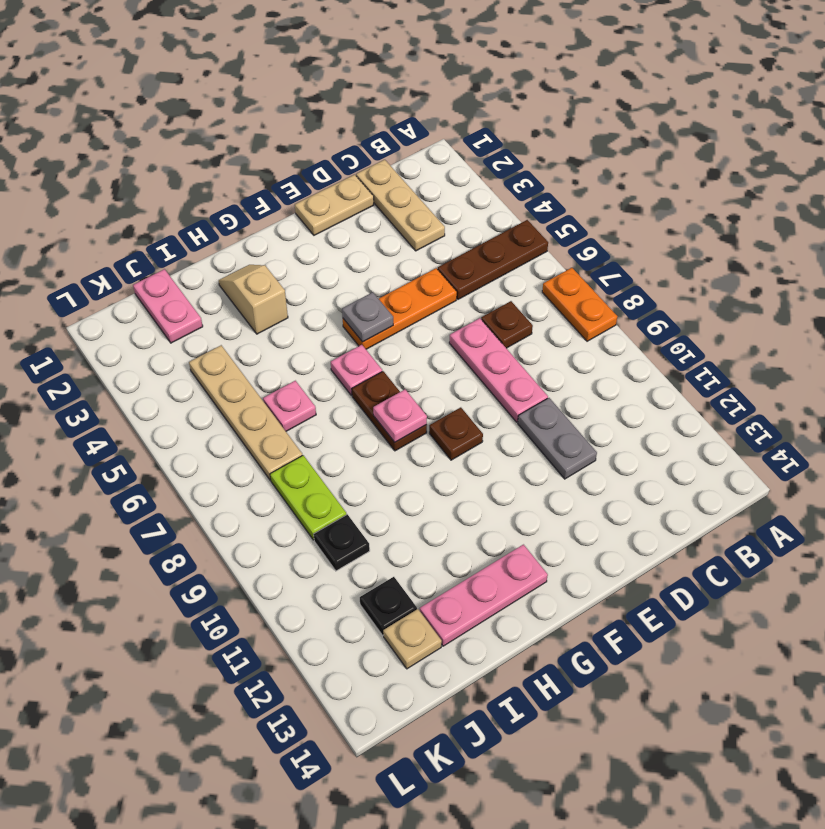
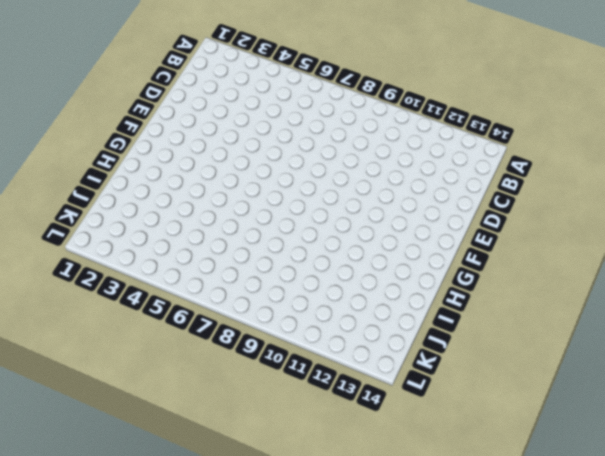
none -> brown 1x3 plate [438,220,548,299]
none -> orange 1x2 plate [542,268,617,341]
none -> tan 1x3 plate [356,160,445,251]

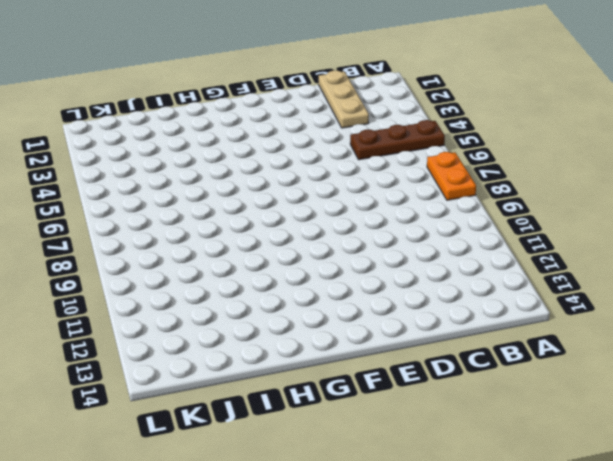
none -> brown 1x1 plate [481,301,533,348]
none -> tan 1x2 plate [295,175,374,235]
none -> orange 1x3 plate [343,268,457,349]

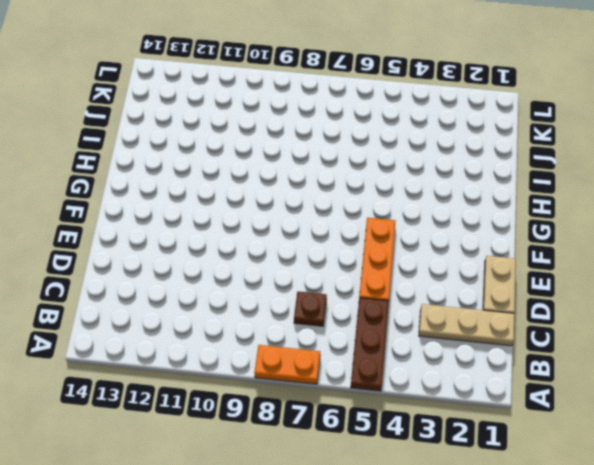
none -> pink 1x3 plate [449,318,548,422]
none -> grey 1x2 plate [518,398,597,479]
none -> brown 1x1 plate [429,407,483,460]

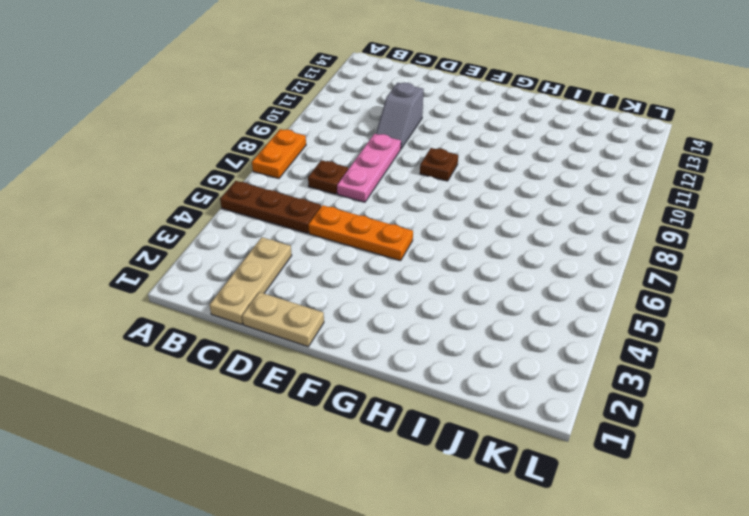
grey 1x2 slope [376,82,424,149] -> grey 1x2 plate [518,398,597,479]
none -> pink 1x1 plate [331,345,382,395]
none -> brown 1x2 plate [352,371,427,451]
none -> pink 1x3 plate [420,545,548,646]

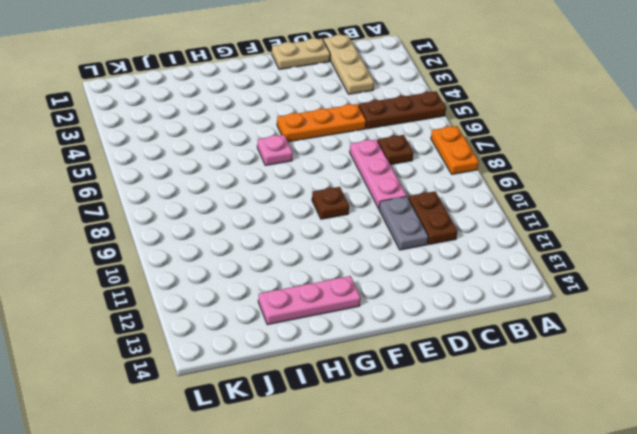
brown 1x2 plate [408,191,457,245] -> brown 1x2 plate moved to [352,371,427,451]
none -> tan 1x2 slope [219,265,288,334]
none -> pink 1x1 plate [263,381,316,431]
none -> pink 1x2 plate [133,269,203,343]

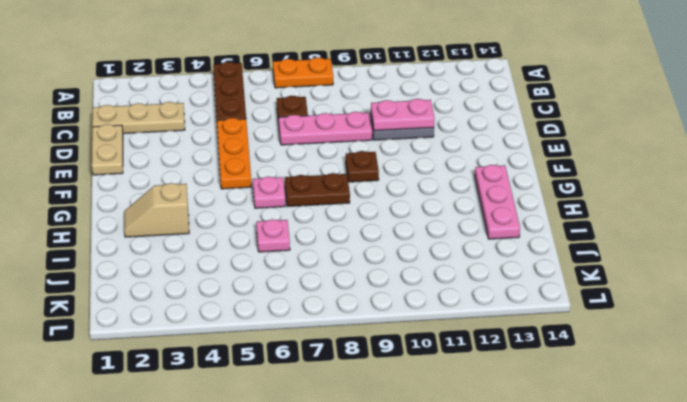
pink 1x2 plate [371,99,435,131] -> pink 1x2 plate moved to [133,269,203,343]
none -> tan 1x4 plate [189,345,303,480]
none -> lime 1x2 plate [270,455,347,540]
none -> black 1x1 plate [314,514,370,571]

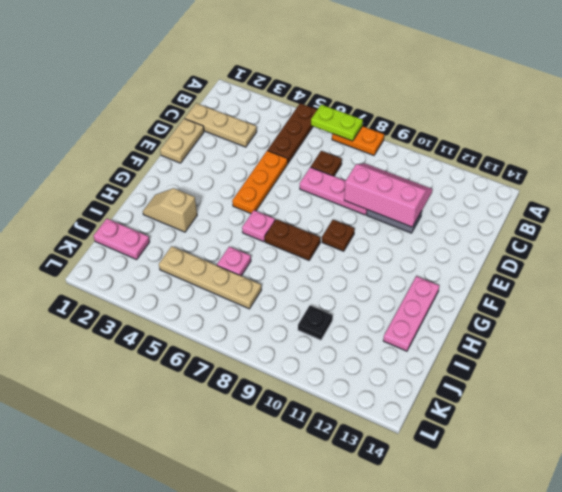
lime 1x2 plate [311,105,363,141] -> lime 1x2 plate moved to [270,455,347,540]
pink 2x3 slope [344,164,432,227] -> none
none -> black 1x1 plate [360,577,417,635]
none -> tan 1x1 plate [383,609,442,669]
none -> grey 1x1 plate [342,292,393,342]

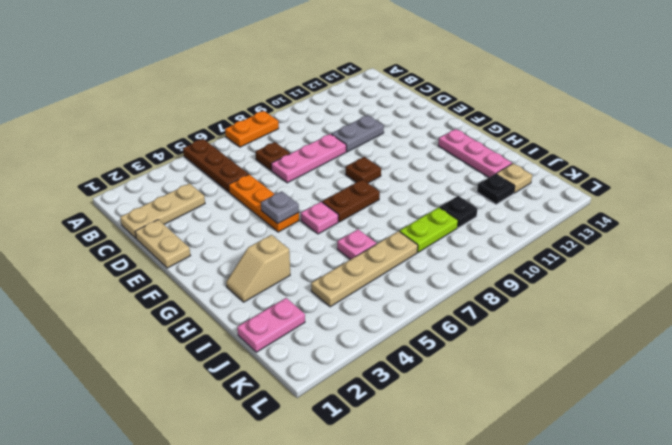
none -> pink 1x1 plate [373,390,427,442]

